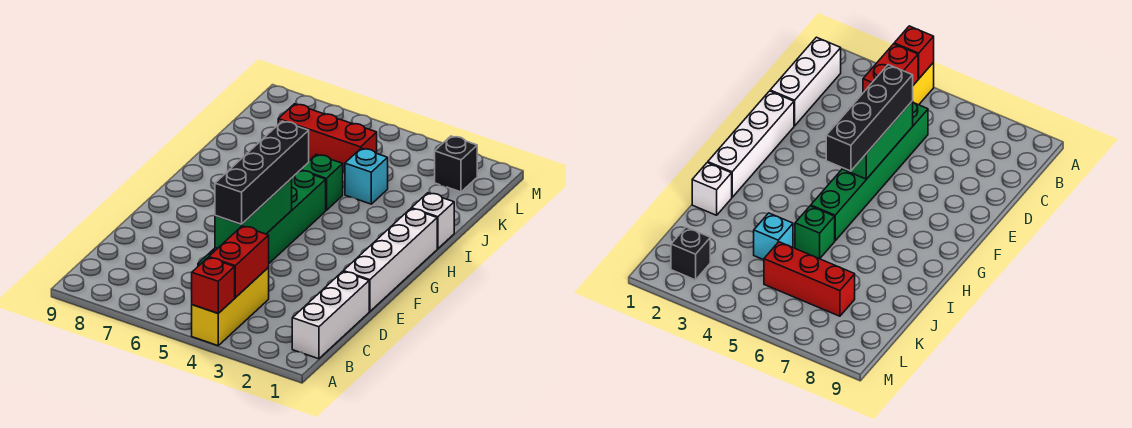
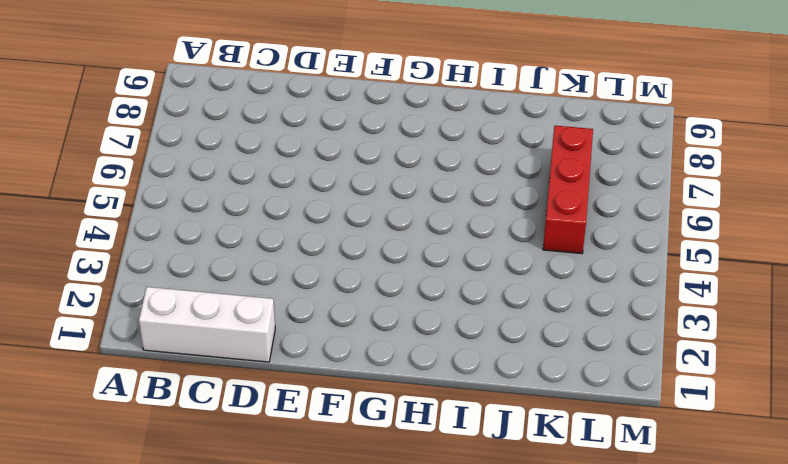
none -> yellow 1x3 brick [192,268,269,346]
none -> green 1x6 brick [198,171,326,266]
none -> white 1x4 brick [343,209,437,312]

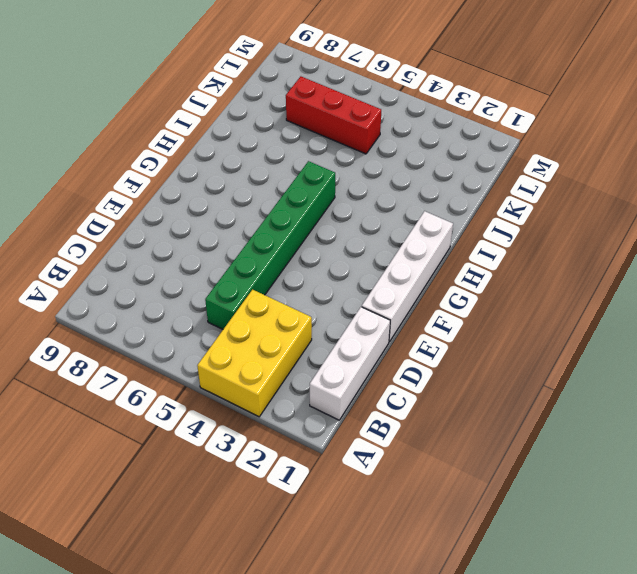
yellow 2x3 brick [197,290,312,417] -> yellow 1x3 brick [192,268,269,346]
none -> white 1x1 brick [411,193,454,249]
none -> green 1x1 brick [300,154,343,210]
none -> cyan 1x1 brick [345,148,388,204]

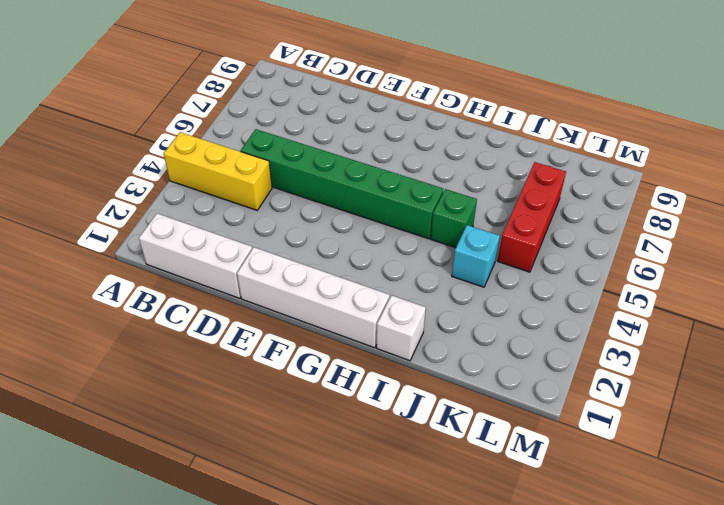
none -> black 1x1 brick [435,136,477,192]
none -> red 1x1 brick [192,257,235,313]
none -> red 1x2 brick [209,226,269,298]

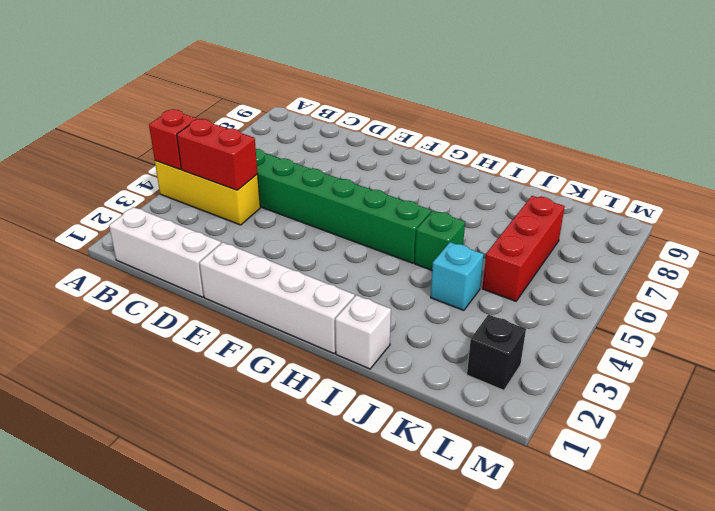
none -> green 1x3 brick [215,179,292,248]
none -> black 1x4 brick [215,121,309,224]

